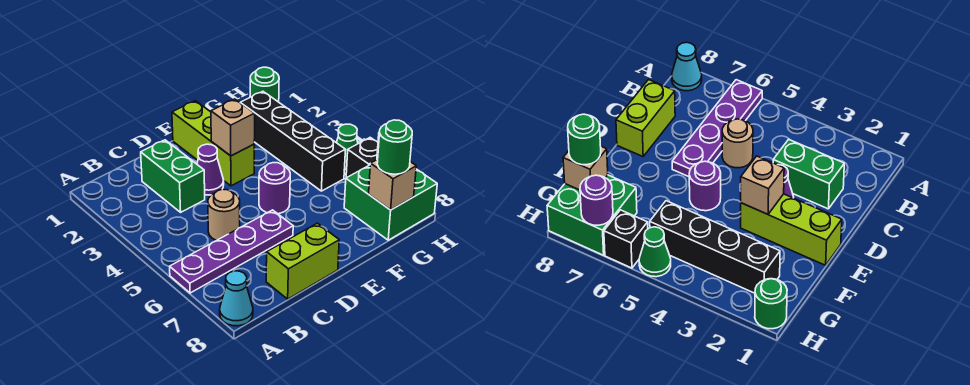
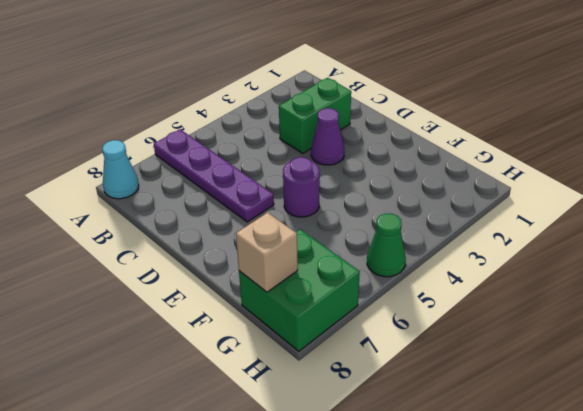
none -> tan 1x1 round brick [208,189,240,240]
none -> lime 1x2 brick [266,223,339,299]
none -> lime 1x3 brick [172,101,254,186]

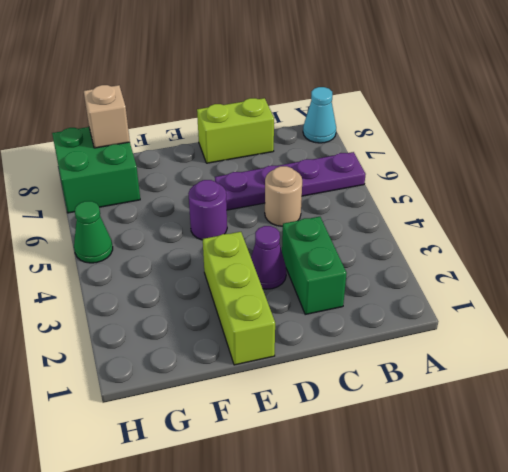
none -> black 1x4 brick [240,91,346,191]
none -> green 1x1 round brick [250,67,279,102]
none -> black 1x1 brick [346,138,378,178]

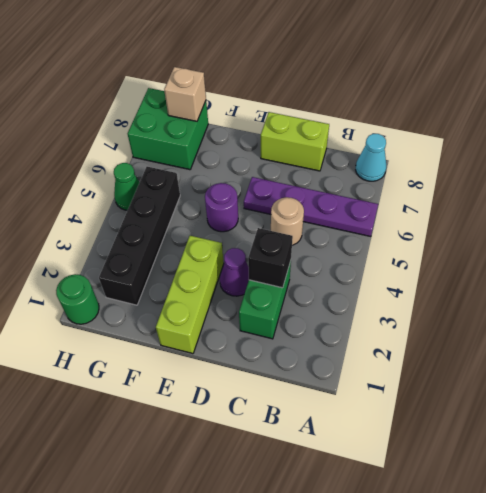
black 1x1 brick [248,228,293,288] -> black 1x1 brick moved to [346,138,378,178]
none -> tan 1x1 brick [211,99,255,156]
none -> purple 1x1 round brick [580,175,613,225]
none -> green 1x1 round brick [377,120,412,174]

